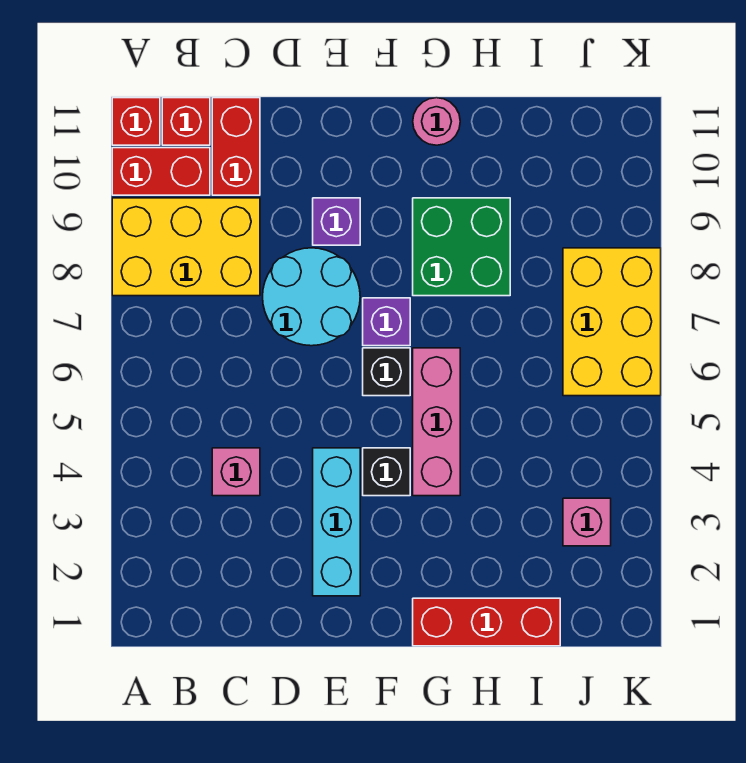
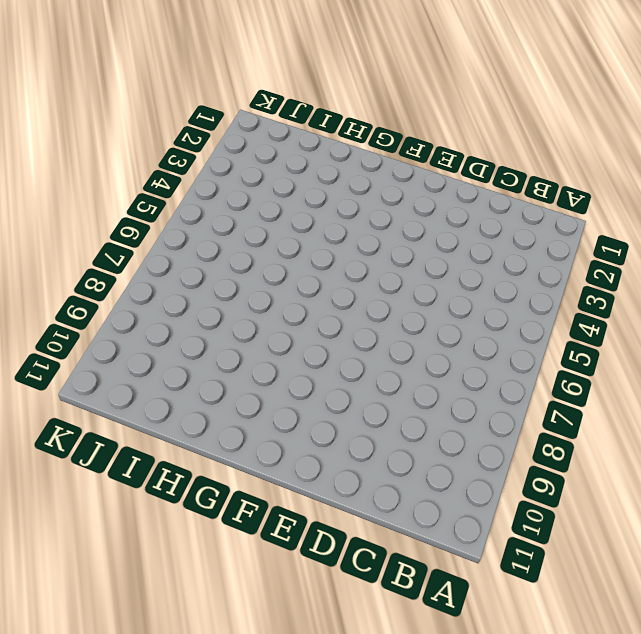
none -> yellow 2x3 brick [112,198,260,296]
none -> red 1x2 brick [112,148,210,195]
none -> red 1x1 brick [112,98,160,145]

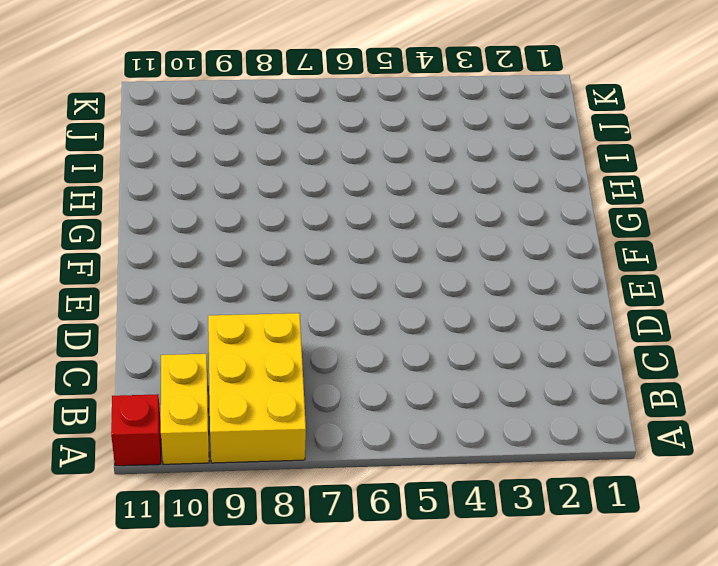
yellow 1x2 brick [161,354,209,464] -> red 1x2 brick [112,148,210,195]
none -> red 1x1 brick [162,98,210,145]
none -> pink 1x1 brick [212,448,260,496]
none -> red 1x2 brick [212,98,260,195]

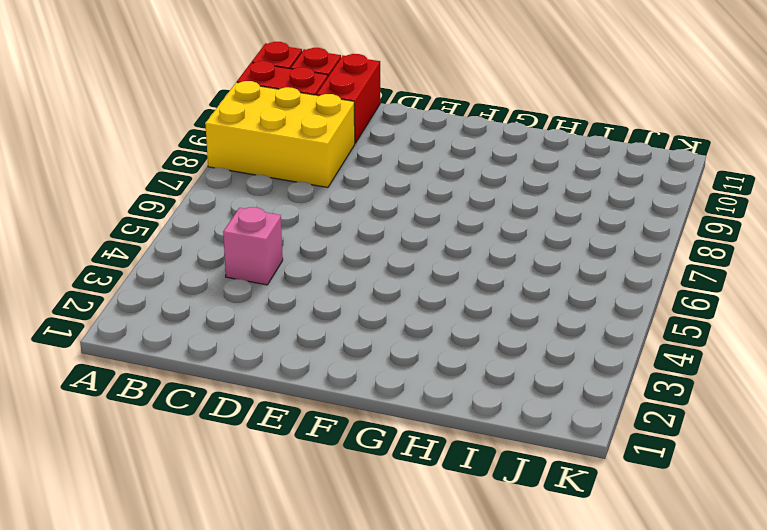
none -> cyan 2x2 round brick [263,248,360,346]
none -> cyan 1x3 brick [313,448,360,596]
none -> purple 1x1 brick [313,198,360,245]

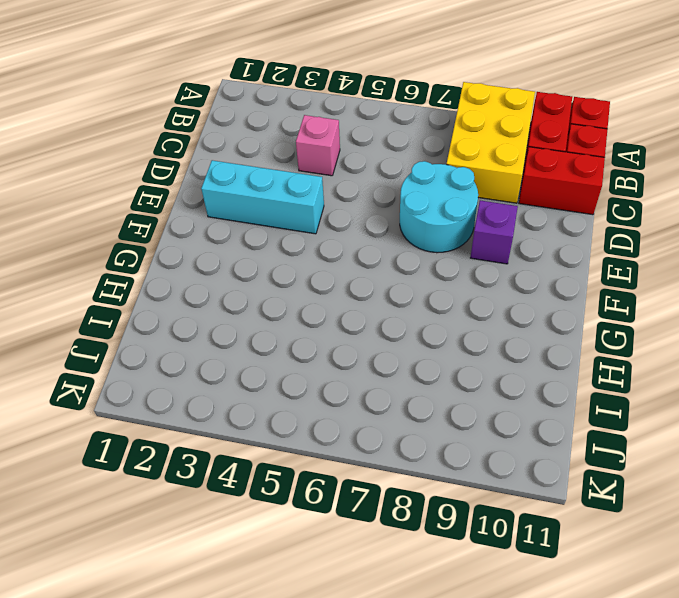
none -> black 1x1 brick [363,448,410,496]
none -> black 1x1 brick [363,348,410,396]
none -> purple 1x1 brick [363,298,410,346]

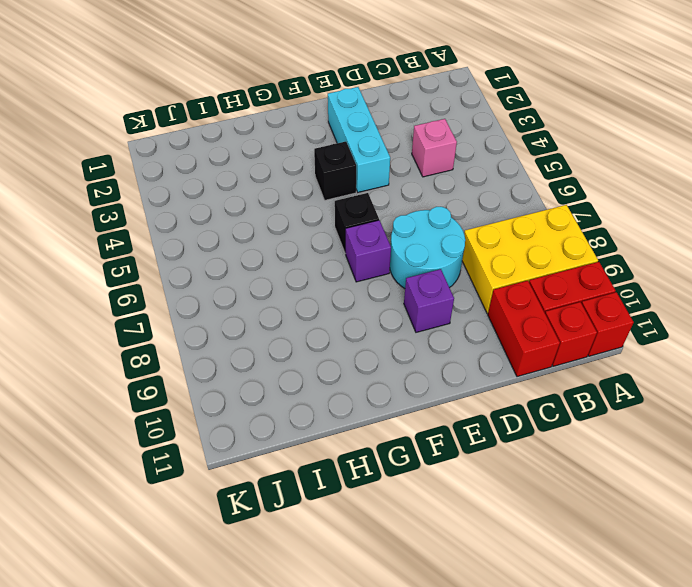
none -> red 1x3 brick [413,598,560,646]
none -> pink 1x3 brick [413,348,460,496]
none -> green 2x2 brick [413,198,510,296]

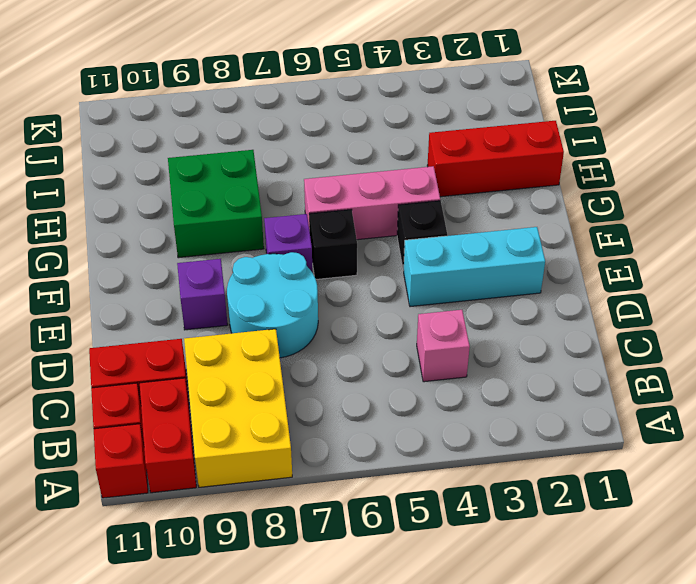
red 1x3 brick [427,121,564,197] -> red 1x3 brick turned to [413,598,560,646]
none -> pink 1x1 round brick [413,98,460,145]
none -> pink 1x1 brick [563,498,611,546]
none -> yellow 2x3 brick [563,248,661,396]

